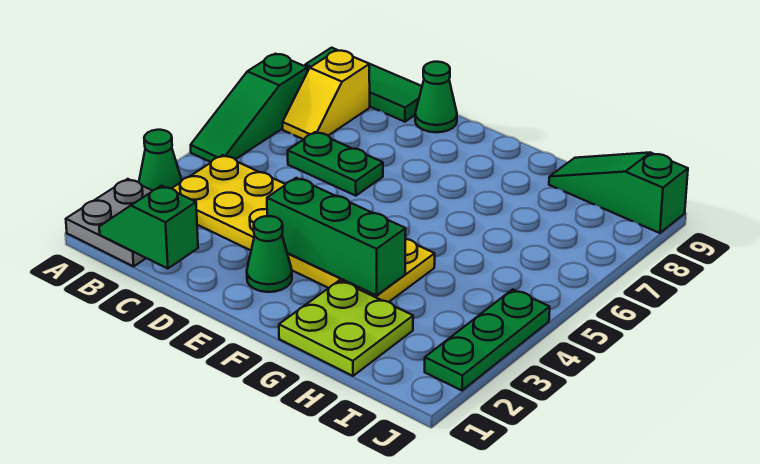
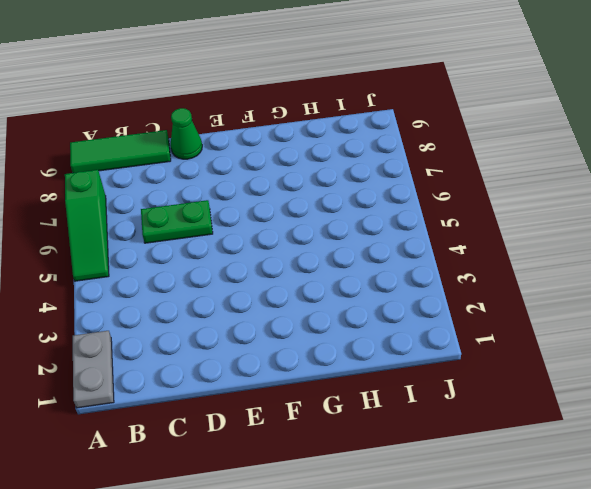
grey 1x2 plate [73,331,114,408] -> grey 2x2 plate [66,179,152,266]
none -> green 1x1 cone [139,130,182,191]
none -> yellow 2x6 plate [172,155,435,302]
none -> yellow 1x2 slope [283,50,370,139]

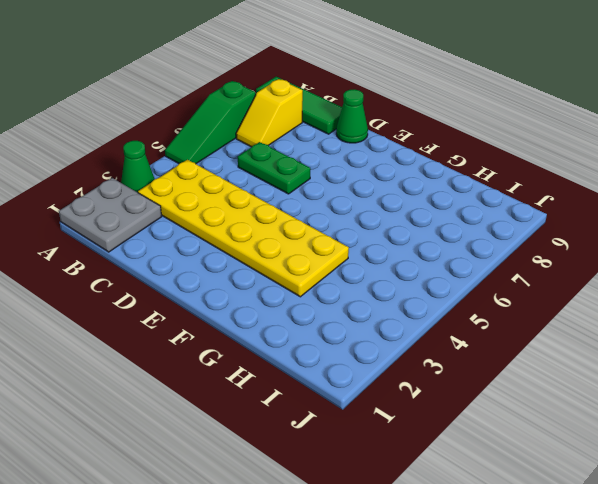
none -> green 1x1 cone [247,216,292,292]
none -> lime 2x2 plate [279,280,413,376]
none -> green 1x3 slope [549,152,688,233]

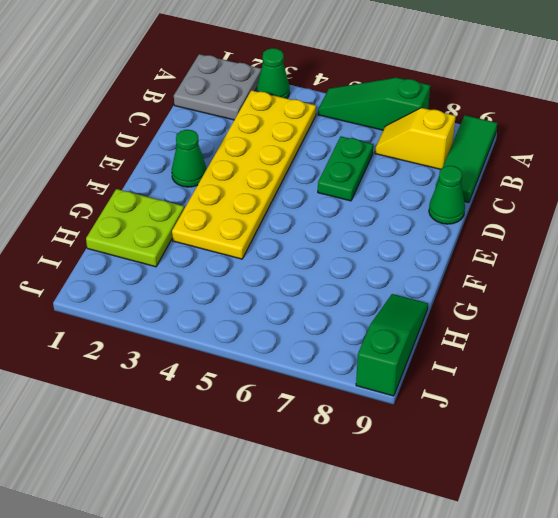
none -> green 1x3 plate [425,289,550,391]
none -> green 1x2 slope [99,186,198,269]
none -> green 1x3 brick [267,178,406,295]

